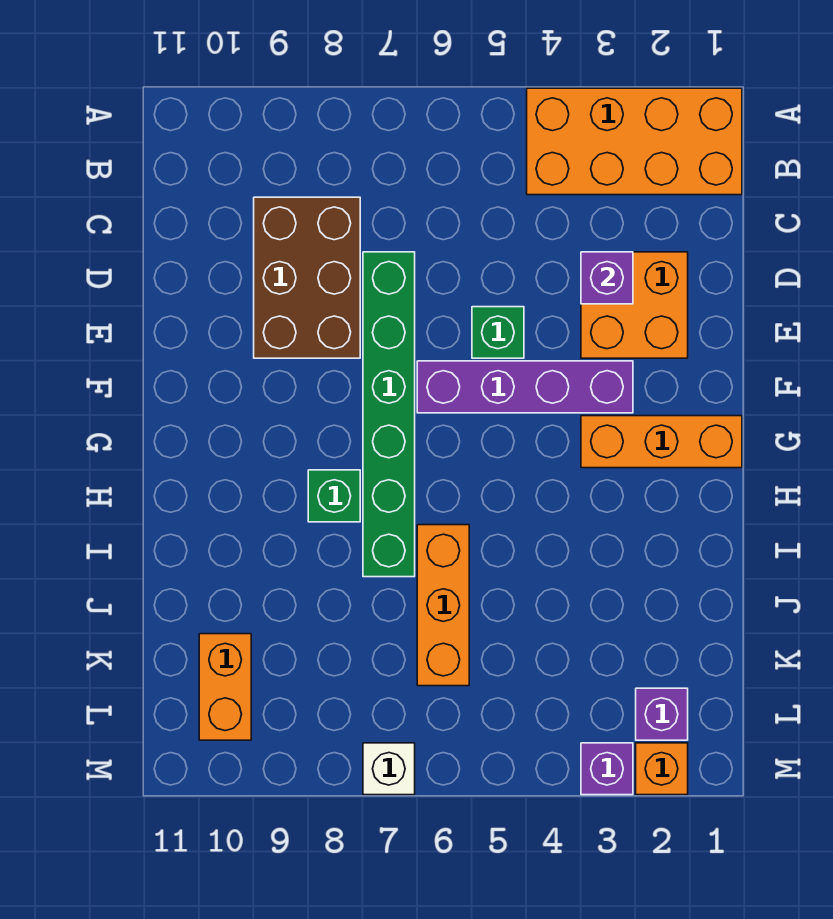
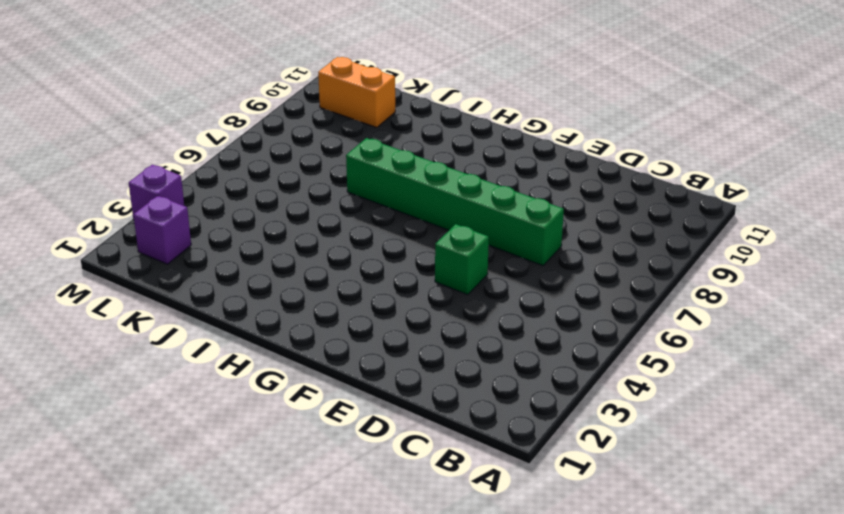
none -> orange 2x4 brick [527,88,742,195]
none -> brown 2x3 brick [254,197,360,358]
none -> orange 2x2 brick [581,252,688,358]

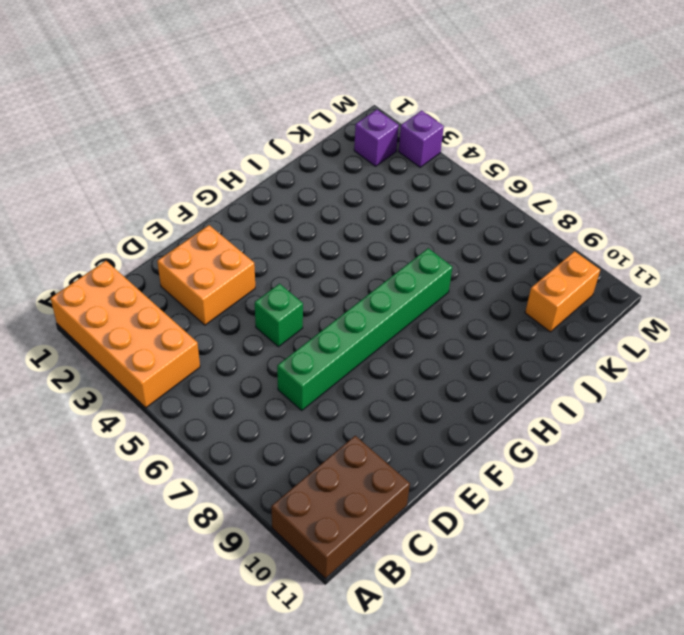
brown 2x3 brick [271,436,410,579] -> brown 2x3 brick moved to [254,197,360,358]
none -> purple 1x4 brick [417,361,633,413]
none -> orange 1x3 brick [581,416,742,468]
none -> green 1x1 brick [308,470,360,522]

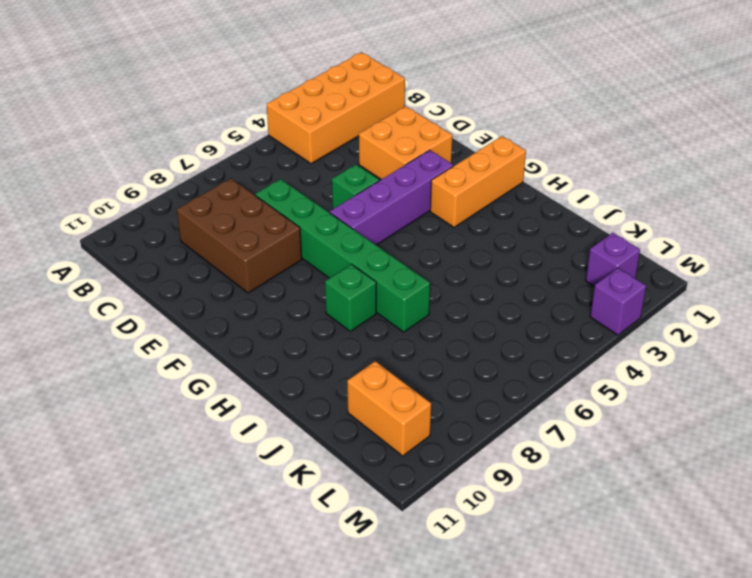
none -> orange 1x3 brick [417,525,469,686]
none -> orange 1x1 brick [636,743,688,795]
none -> white 1x1 brick [363,743,415,795]

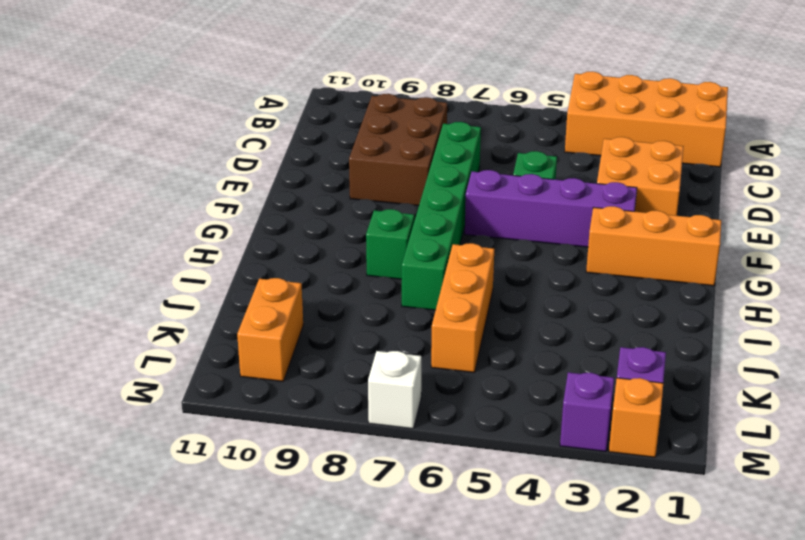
none -> purple 1x1 brick [581,252,633,304]

